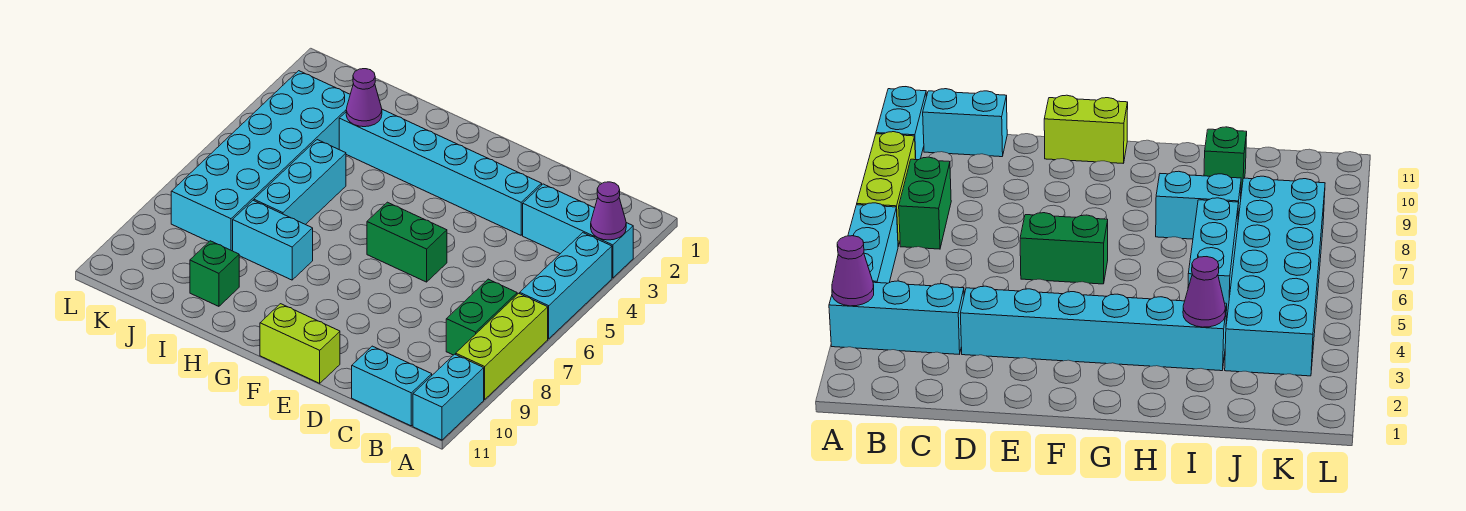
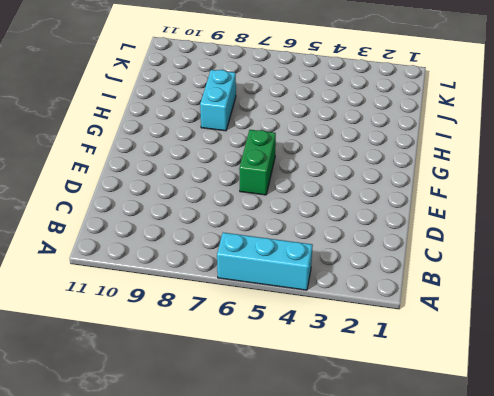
none -> cyan 1x3 brick [523,184,633,278]
none -> lime 1x3 brick [456,293,548,400]
none -> cyan 1x2 brick [413,354,484,440]

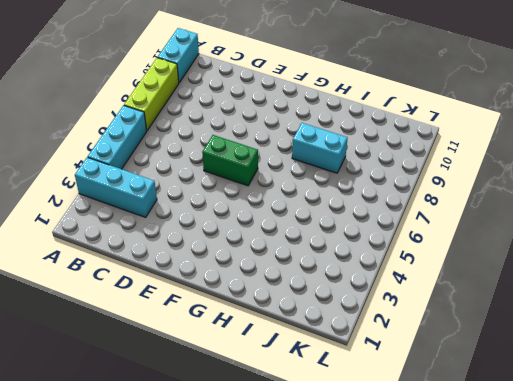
none -> green 1x2 brick [446,279,517,355]
none -> cyan 1x2 brick [352,346,432,426]
none -> cyan 1x6 brick [339,109,542,235]

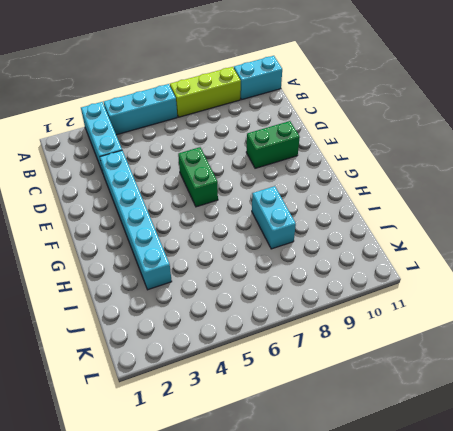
green 1x2 brick [246,121,300,168] -> green 1x2 brick moved to [446,279,517,355]
none -> cyan 1x2 brick [352,346,432,426]
none -> lime 1x2 brick [260,304,340,383]
none -> cyan 1x3 brick [254,140,346,225]

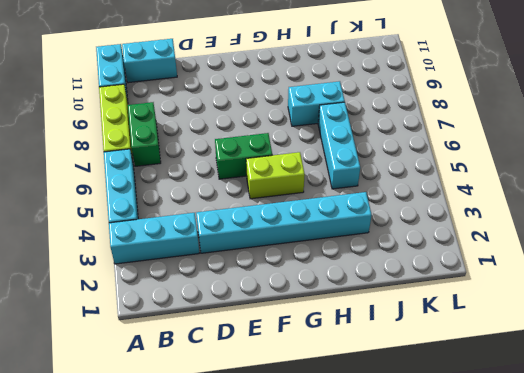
lime 1x2 brick [246,152,305,199] -> lime 1x2 brick moved to [260,304,340,383]
none -> green 1x1 brick [190,241,239,306]
none -> cyan 2x6 brick [171,71,350,251]
none -> purple 1x1 cone [591,182,626,240]

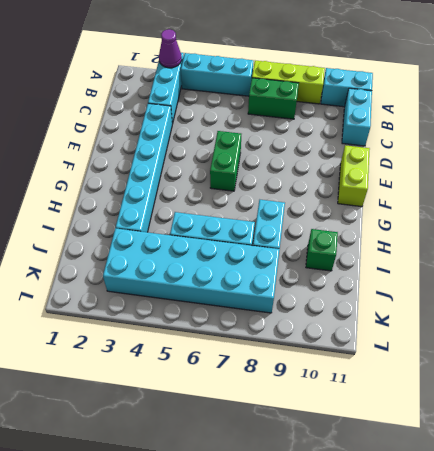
none -> purple 1x1 cone [346,69,382,127]

